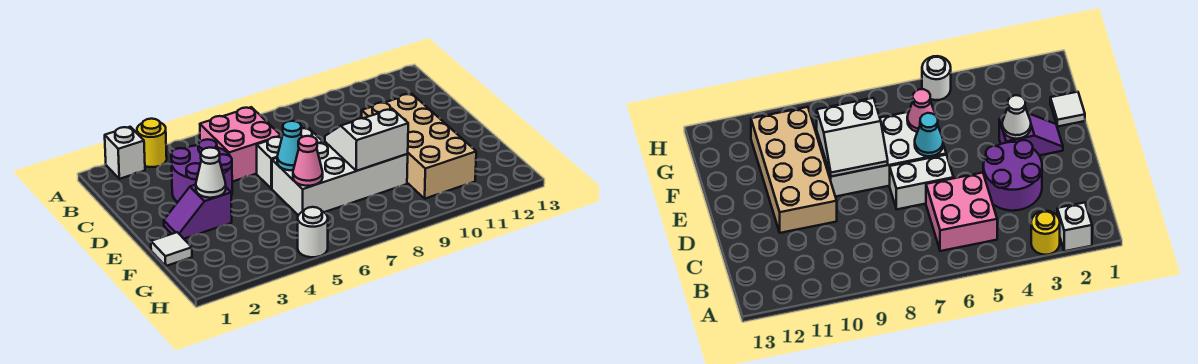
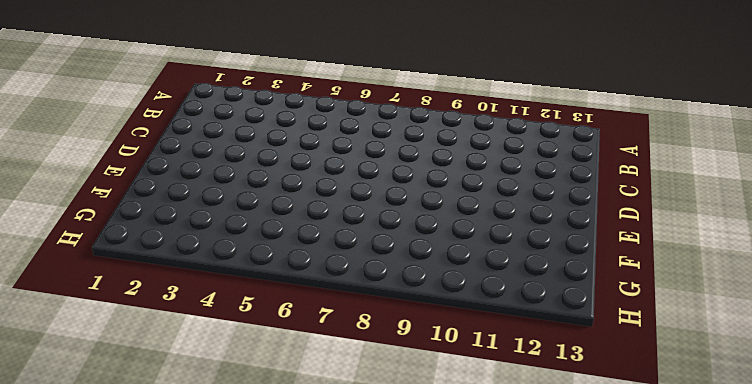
none -> white 1x1 brick [105,127,145,179]
none -> yellow 1x1 round brick [137,119,167,167]
none -> pink 2x2 brick [200,107,281,182]

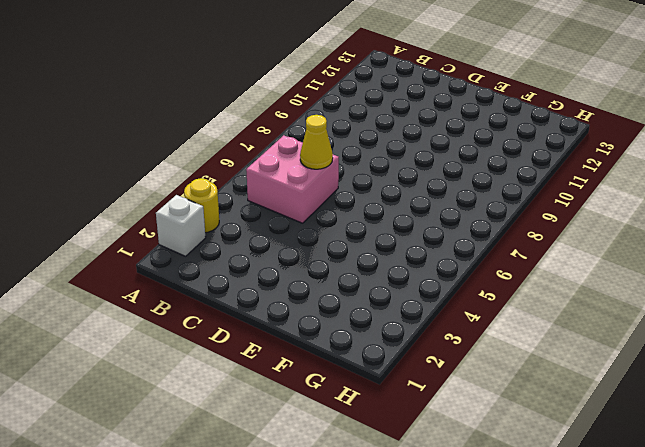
yellow 1x1 cone [300,115,333,169] -> none
none -> purple 2x2 round brick [171,139,232,202]
none -> white 1x2 brick [257,128,323,189]
none -> tan 2x4 brick [362,94,476,199]

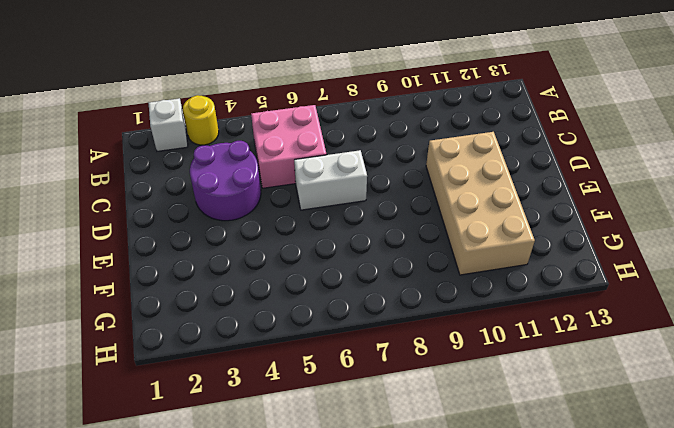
none -> purple 1x2 slope [164,185,232,239]
none -> white 2x4 brick [272,142,408,215]
none -> white 1x1 tile [151,232,192,266]

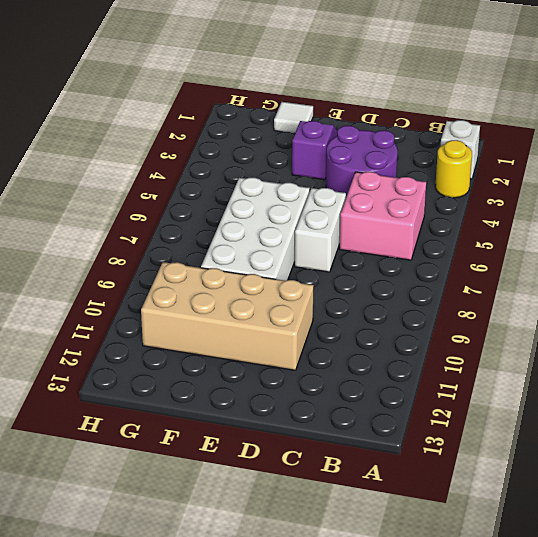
none -> white 1x1 round brick [298,207,328,257]
none -> white 1x1 cone [196,148,226,198]
none -> cyan 1x1 cone [277,121,302,170]

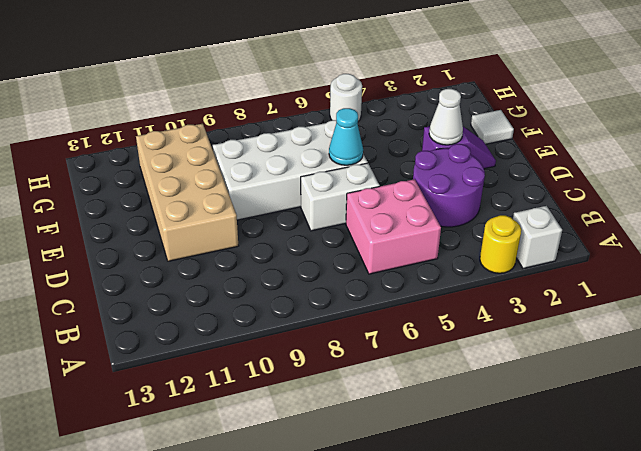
none -> white 2x2 slope [325,109,408,171]
none -> pink 1x1 cone [293,136,323,186]

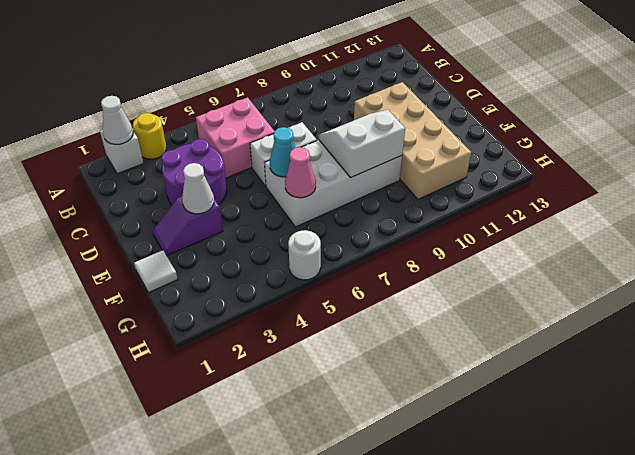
white 1x1 cone [101,96,133,144] -> none

